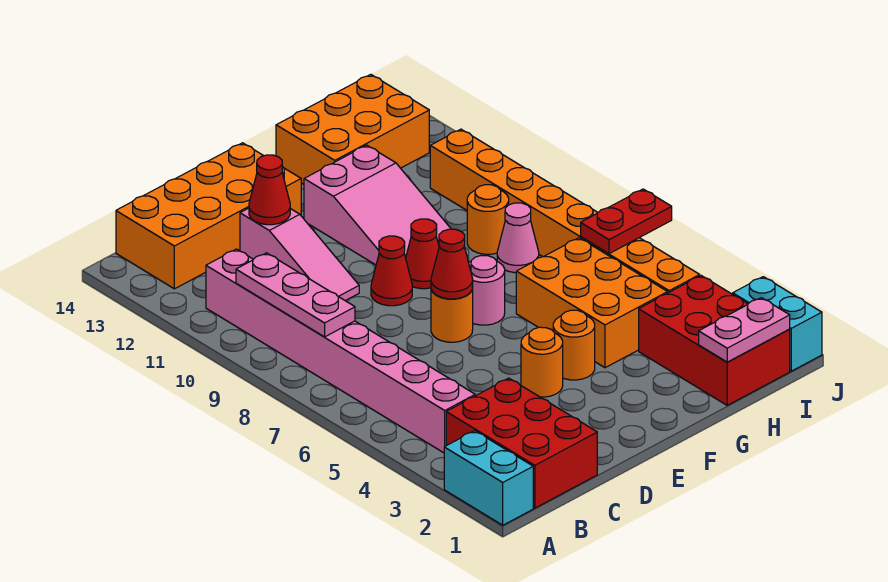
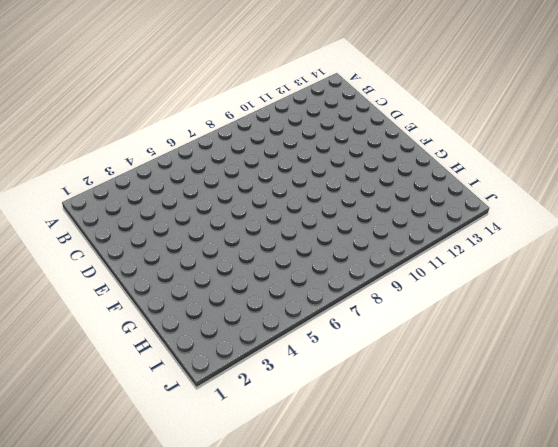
none -> cyan 1x2 brick [444,431,533,525]
none -> red 2x3 brick [446,378,597,508]
none -> pink 1x8 brick [206,249,475,453]

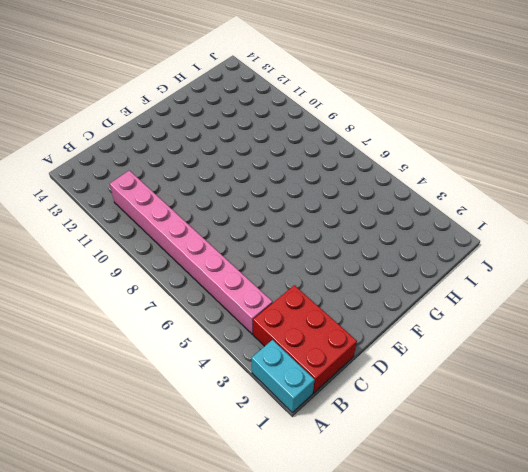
none -> orange 2x4 brick [116,143,301,289]
none -> pink 1x3 slope [240,208,359,301]
none -> orange 1x1 round brick [521,327,563,397]

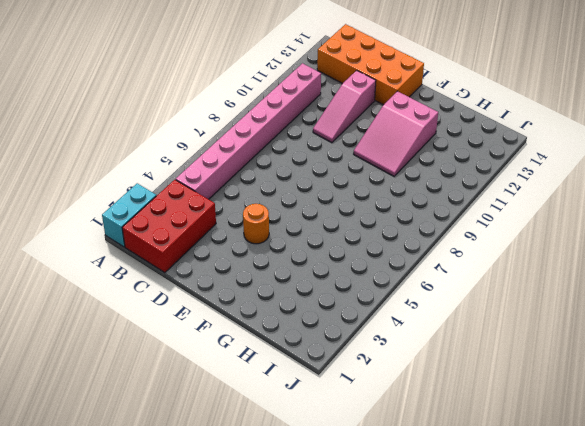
none -> orange 1x1 round brick [431,288,473,342]
none -> red 1x1 cone [371,236,412,306]
none -> orange 1x1 round brick [553,310,595,380]

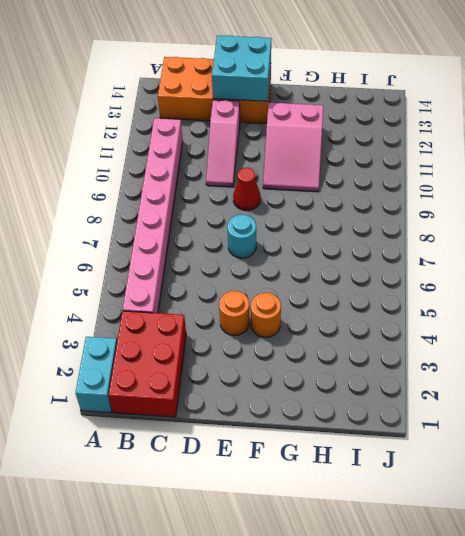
cyan 2x2 brick [212,35,271,101] -> none
cyan 1x1 round brick [227,215,256,258] -> orange 1x1 round brick [431,288,473,342]
none -> pink 1x1 round brick [469,256,505,325]
none -> red 1x1 cone [406,219,439,289]
none -> orange 2x3 brick [516,238,668,368]

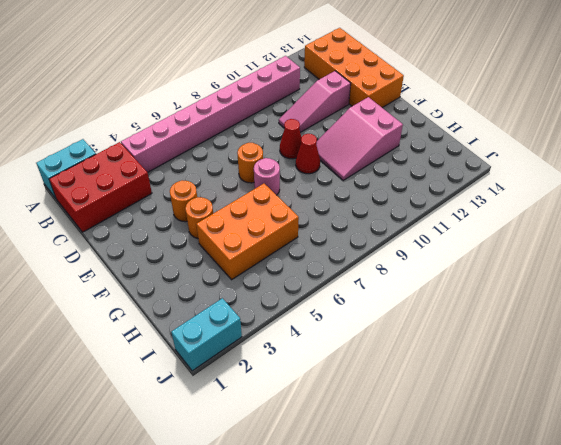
none -> orange 2x3 brick [276,74,429,184]
none -> red 2x3 brick [639,276,790,405]
none -> pink 1x1 cone [497,203,539,273]

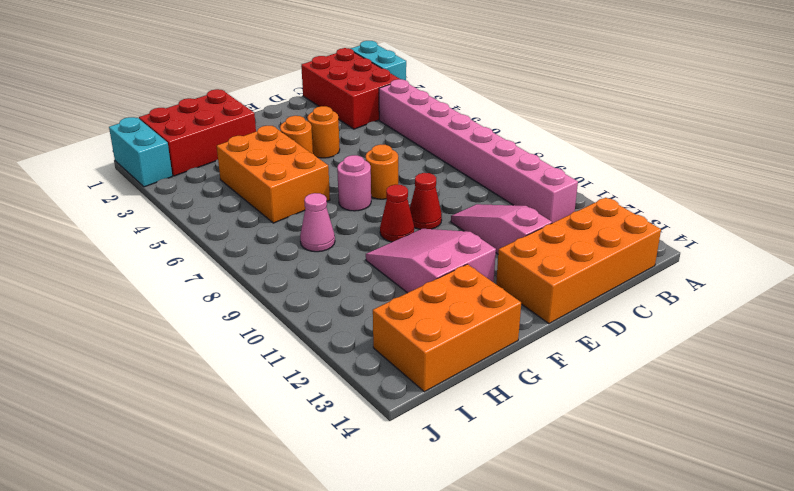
red 2x3 brick [139,89,256,176] -> red 2x3 brick turned to [639,276,790,405]
none -> orange 1x1 round brick [467,185,509,254]
none -> orange 1x8 brick [430,129,700,293]
none -> pink 1x3 plate [236,253,355,337]

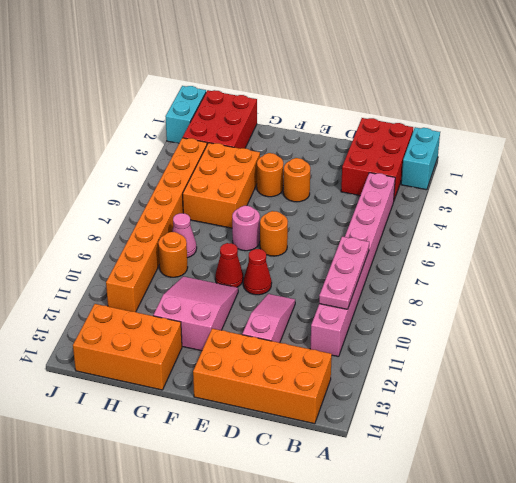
none -> red 1x1 cone [249,155,290,225]
none -> red 1x1 cone [431,229,473,299]
none -> pink 1x2 plate [699,298,790,362]

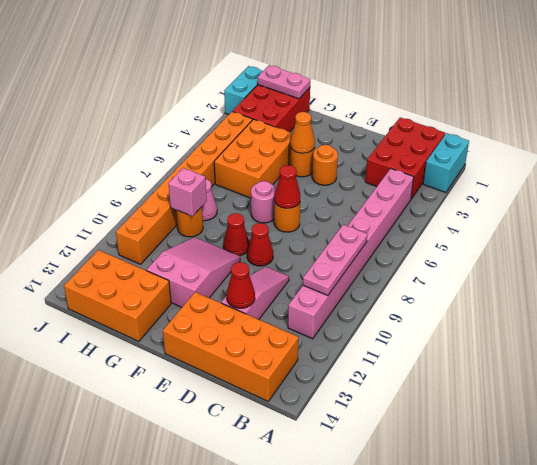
orange 1x1 cone [290,112,315,153] -> none
pink 1x1 brick [168,168,207,216] -> none
none -> red 1x2 plate [581,189,672,254]

